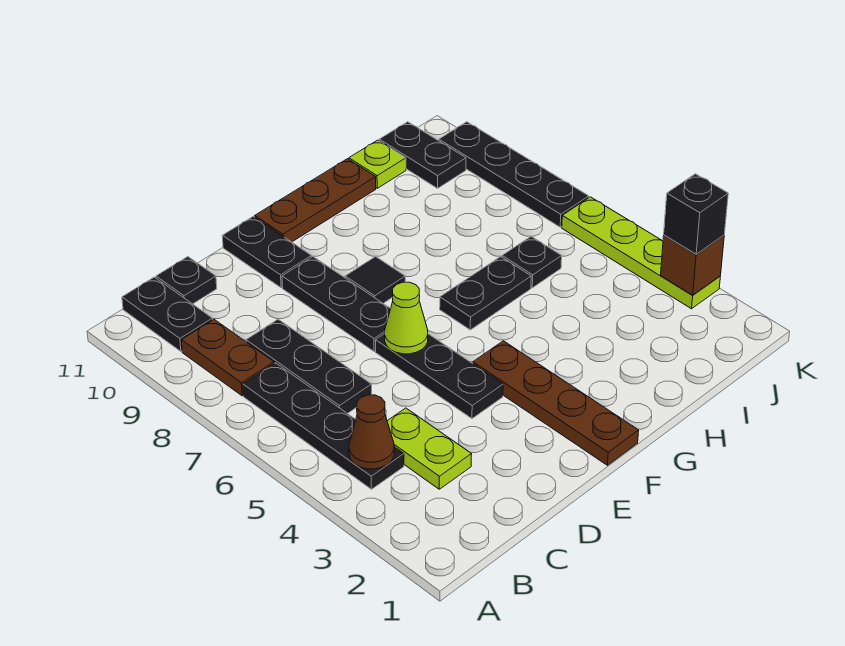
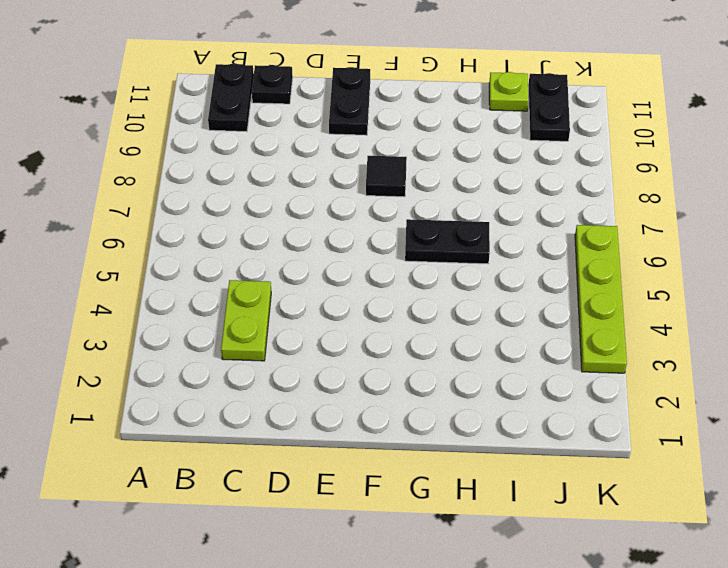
none -> black 1x4 plate [243,363,404,489]
none -> brown 1x2 plate [181,319,274,396]
none -> black 1x3 plate [246,319,372,414]

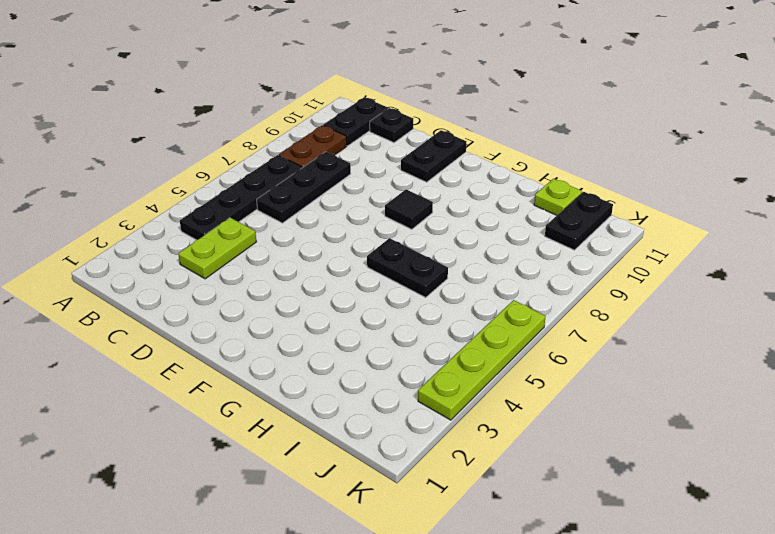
none -> black 1x3 plate [375,334,503,418]
none -> black 1x3 plate [282,257,391,351]
none -> brown 1x4 plate [473,341,639,465]

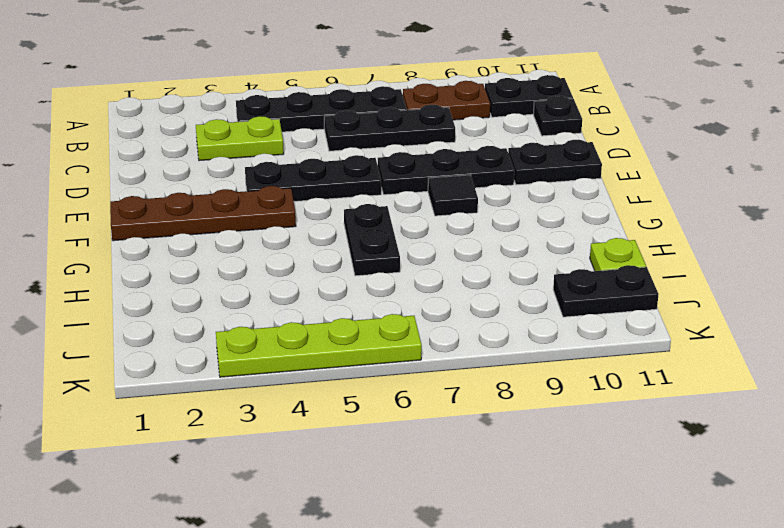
none -> brown 1x3 plate [255,159,376,242]
none -> black 1x1 plate [502,236,562,288]
none -> black 1x4 plate [439,122,589,227]

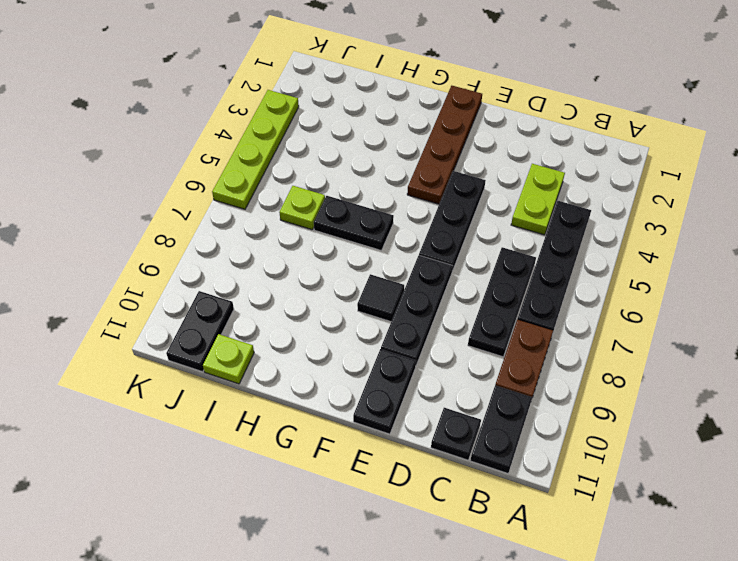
lime 1x1 plate [279,186,325,230] -> black 1x1 plate [502,236,562,288]
none -> brown 1x3 plate [255,159,376,242]
none -> black 1x4 plate [439,122,589,227]
none -> brown 1x1 cone [349,395,394,469]

